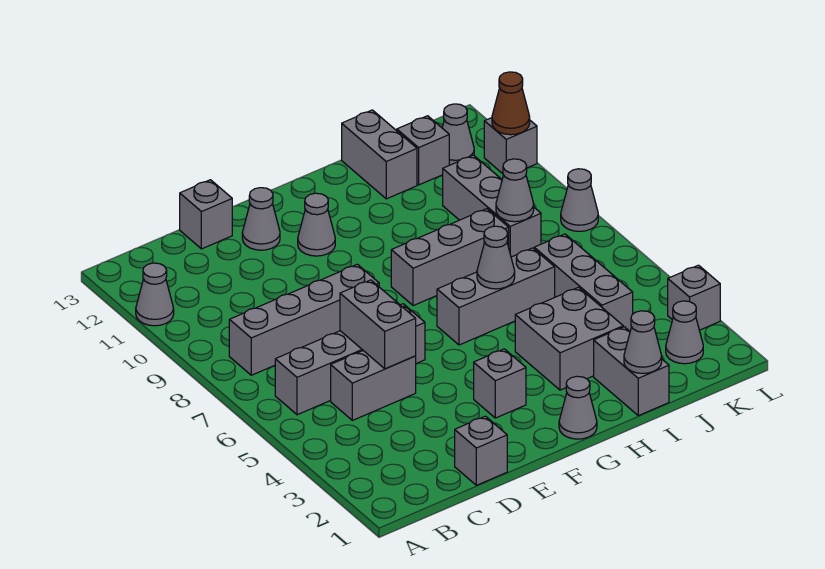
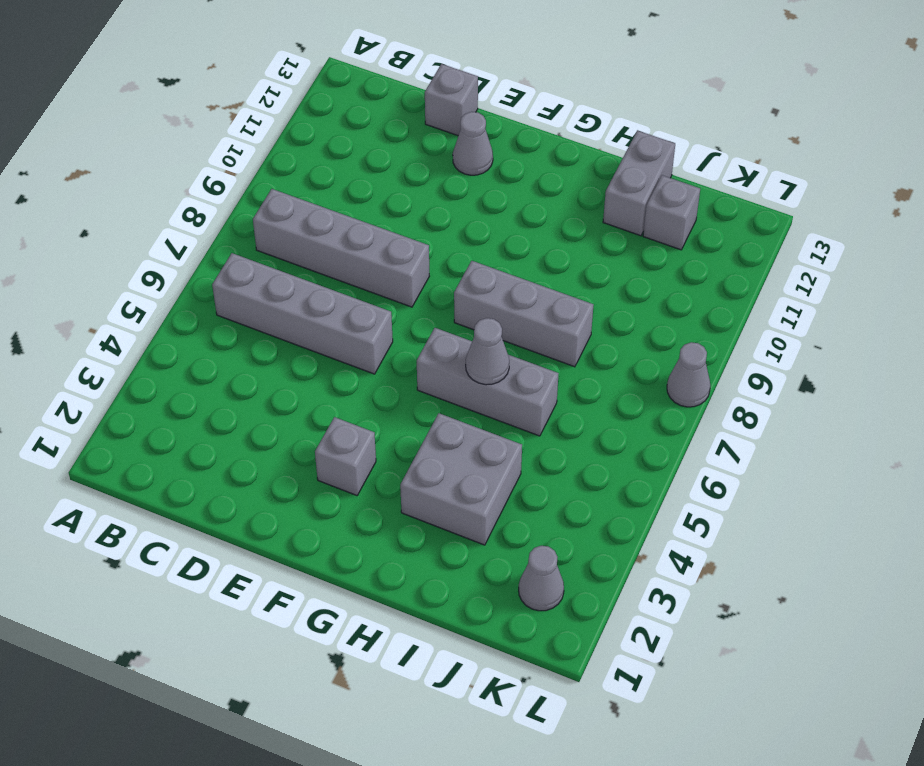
none -> grey 1x1 cone [136,263,174,326]
none -> grey 1x2 brick [331,351,416,420]
none -> grey 1x1 brick [455,416,507,485]

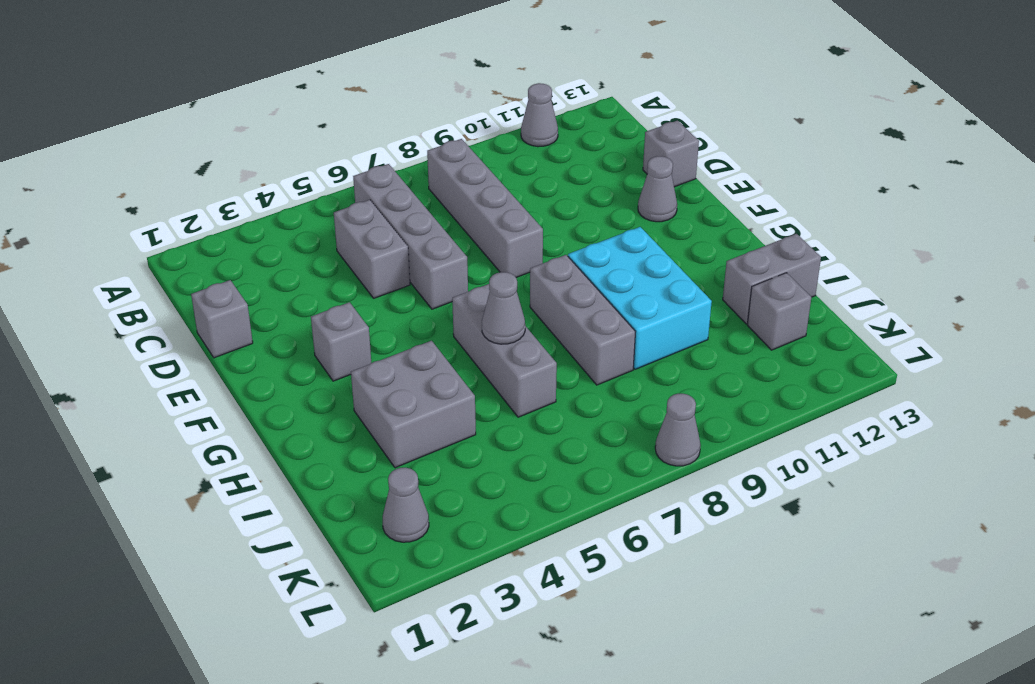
cyan 2x3 brick [568,227,712,369] -> none
none -> grey 1x1 cone [298,193,335,256]
none -> grey 1x1 cone [559,376,597,439]
none -> grey 1x2 brick [594,327,669,416]

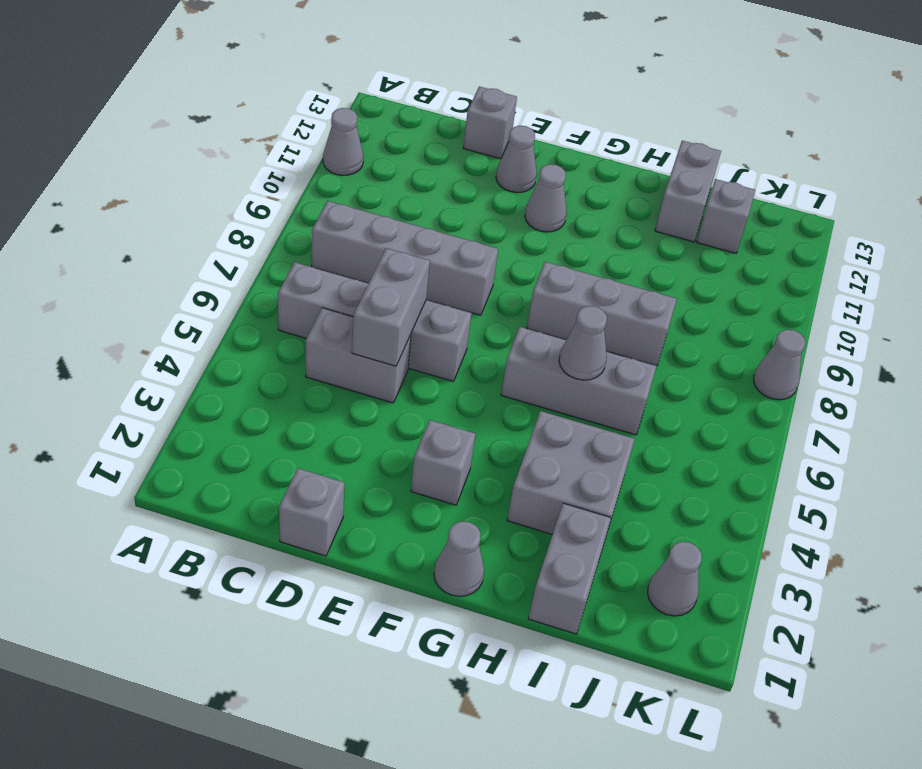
none -> grey 1x3 brick [534,234,633,331]
none -> grey 1x3 brick [443,155,541,257]
none -> grey 1x1 cone [442,104,474,165]

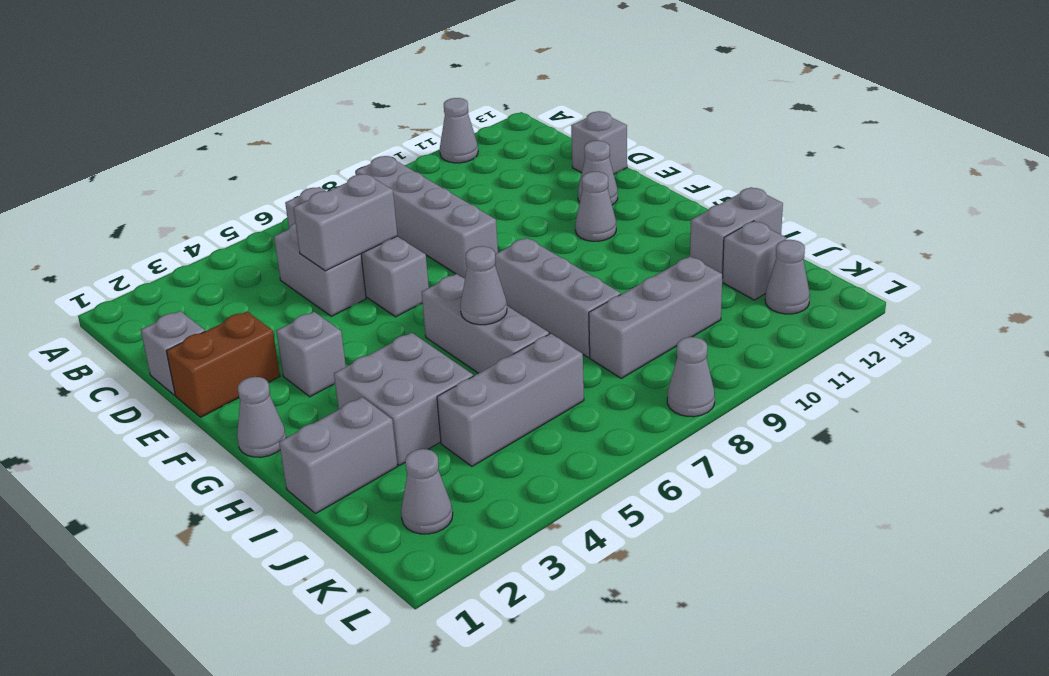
brown 1x2 brick [166,311,280,417] -> none
none -> grey 1x1 brick [668,265,720,330]
none -> grey 1x1 brick [484,118,537,174]
none -> grey 1x1 cone [624,311,662,373]

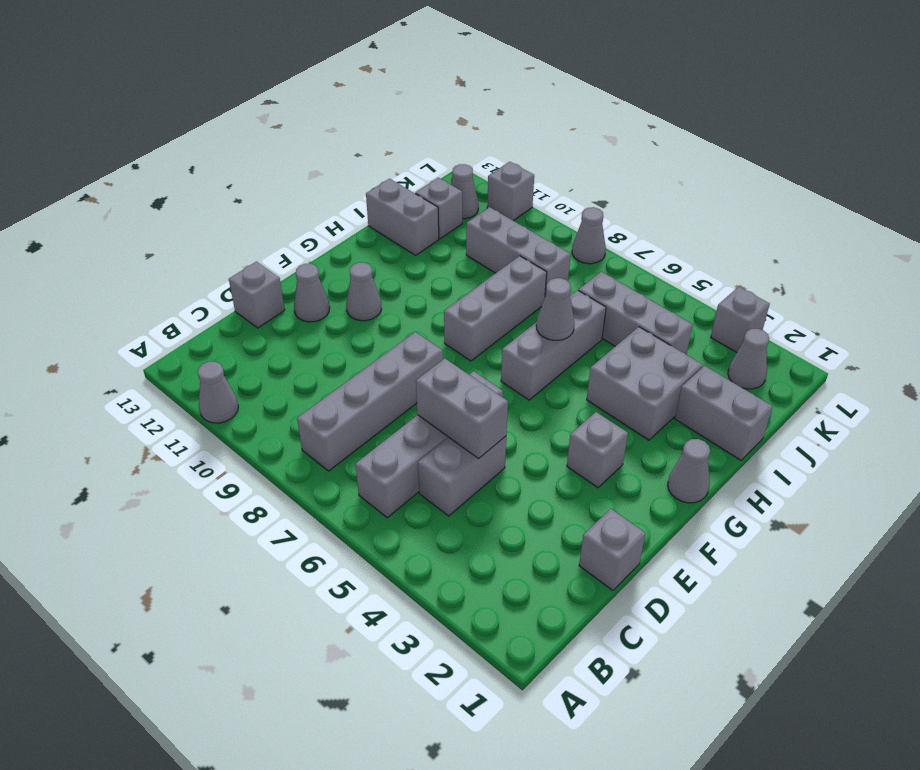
none -> grey 1x1 cone [624,311,662,373]
none -> grey 1x1 cone [496,159,534,222]
none -> brown 1x1 cone [492,72,530,135]

